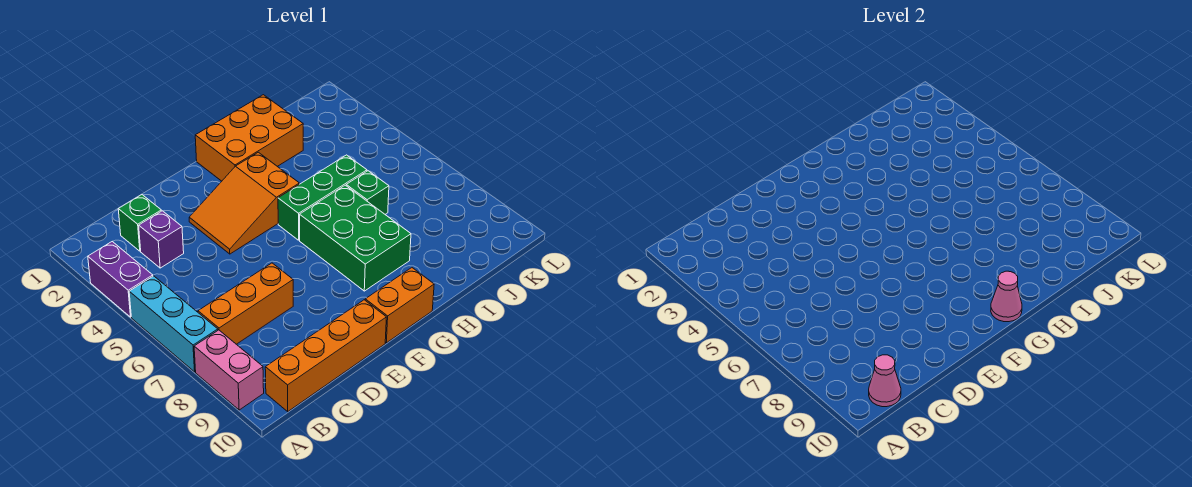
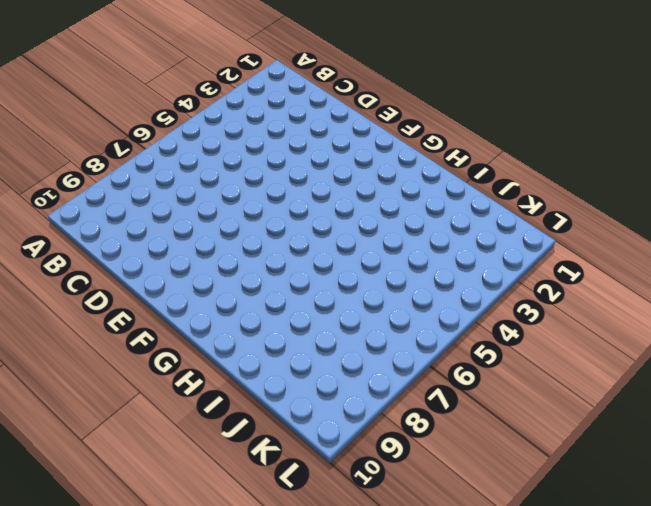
none -> purple 1x2 brick [88,241,153,317]
none -> cyan 1x3 brick [129,276,218,372]
none -> pink 1x2 brick [194,330,264,410]

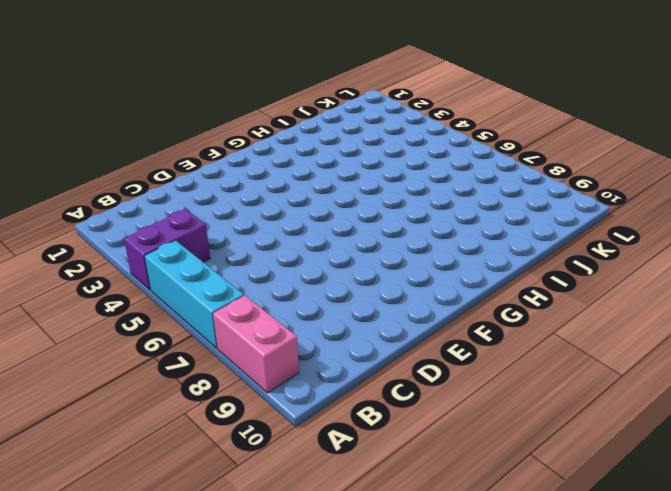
purple 1x2 brick [124,209,210,290] -> purple 1x2 brick turned to [88,241,153,317]
none -> orange 1x3 brick [198,263,293,344]
none -> orange 1x4 brick [265,300,386,412]
none -> green 1x1 brick [118,195,161,251]

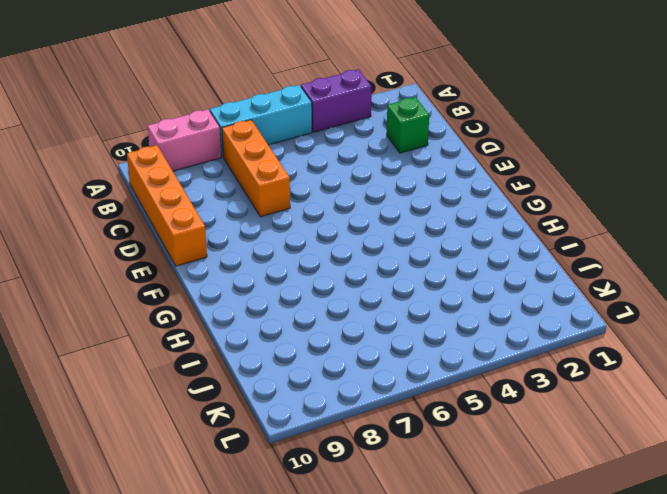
none -> purple 1x1 brick [139,211,184,268]
none -> orange 2x3 slope [189,152,299,254]
none -> orange 1x2 brick [365,268,434,343]

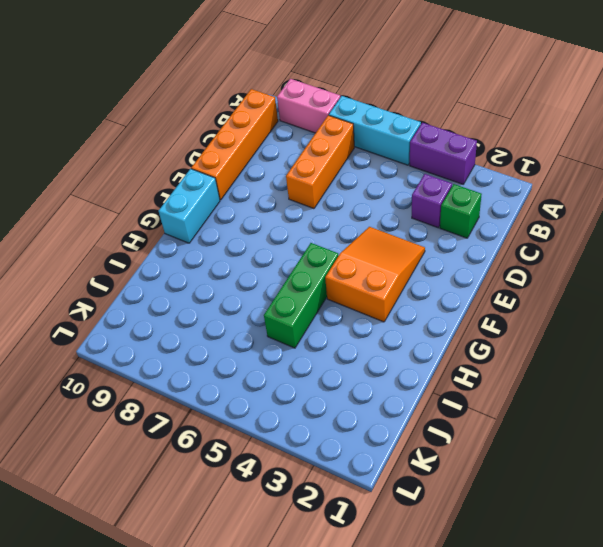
cyan 1x2 brick [159,169,220,243] -> orange 1x2 brick [365,268,434,343]
none -> orange 2x3 brick [195,95,303,181]
none -> green 2x3 brick [300,185,411,291]
none -> green 1x1 brick [346,171,389,214]

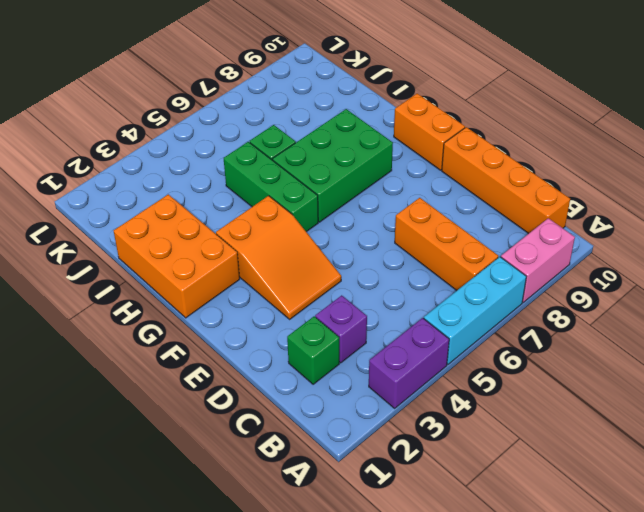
none -> pink 1x1 cone [869,355,901,407]
none -> pink 1x1 cone [991,271,1022,322]

